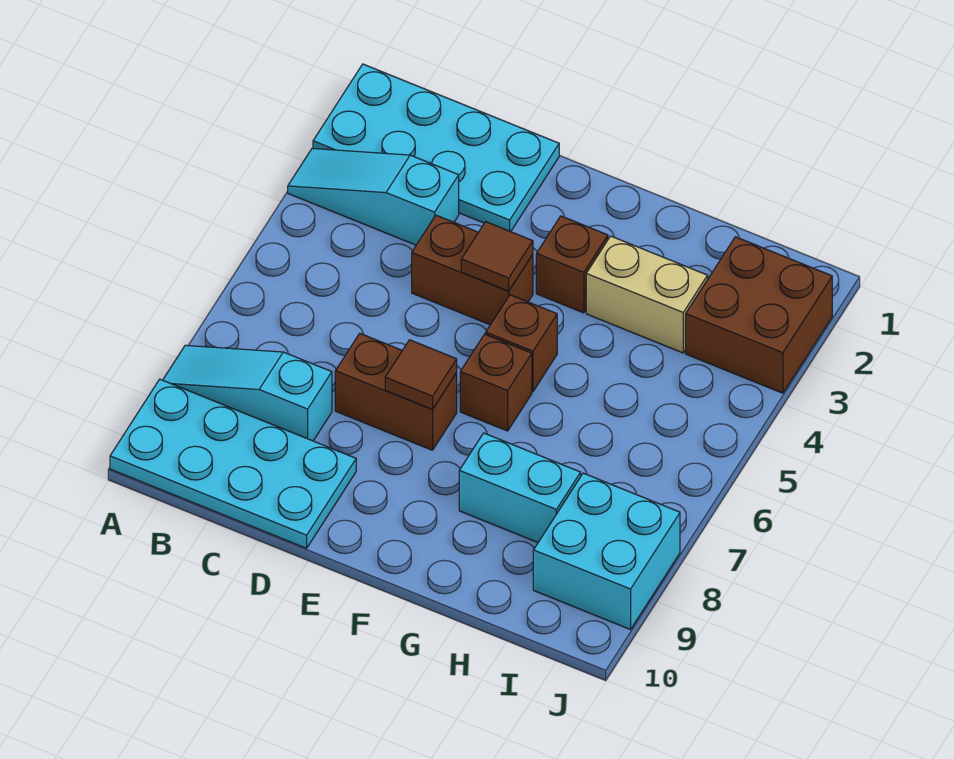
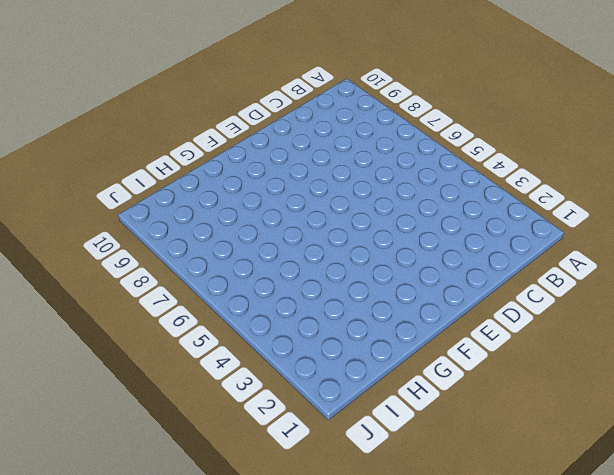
none -> cyan 2x4 plate [313,64,559,232]
none -> cyan 1x3 slope [288,148,459,245]
none -> cyan 1x3 slope [163,345,332,441]

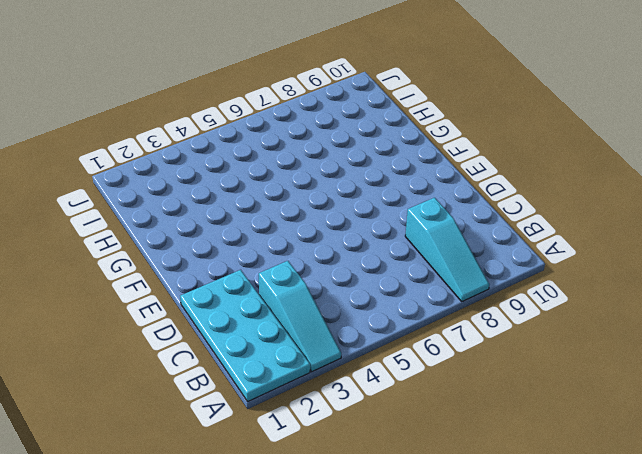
none -> cyan 2x4 plate [110,379,356,548]
none -> brown 1x2 brick [412,215,533,325]
none -> brown 1x2 brick [335,334,457,450]

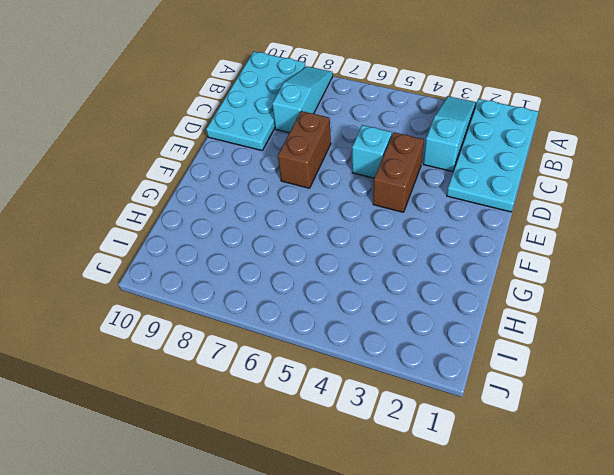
cyan 1x1 brick [352,125,392,178] -> none
none -> brown 1x1 brick [536,216,608,313]
none -> brown 1x1 brick [486,295,557,392]
none -> brown 1x1 brick [460,334,532,431]

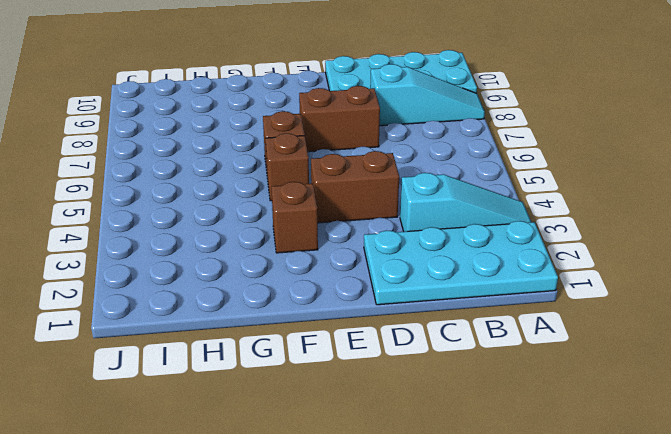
none -> tan 1x2 brick [586,236,708,353]
none -> cyan 1x2 brick [459,433,581,542]
none -> brown 2x2 brick [686,237,832,393]

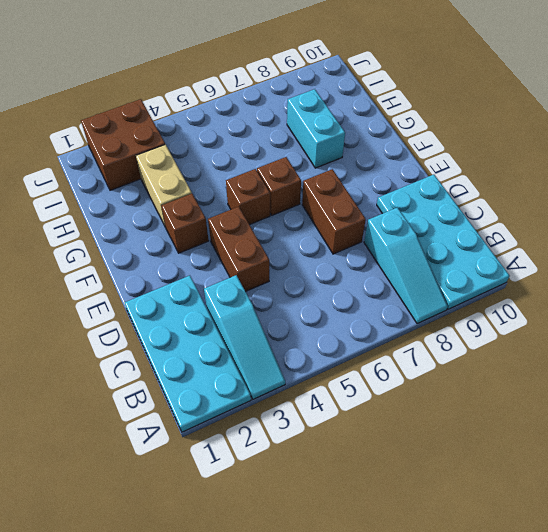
none -> cyan 2x2 brick [533,473,680,630]
none -> brown 1x1 tile [461,222,533,291]
none -> brown 1x1 tile [385,340,457,409]

